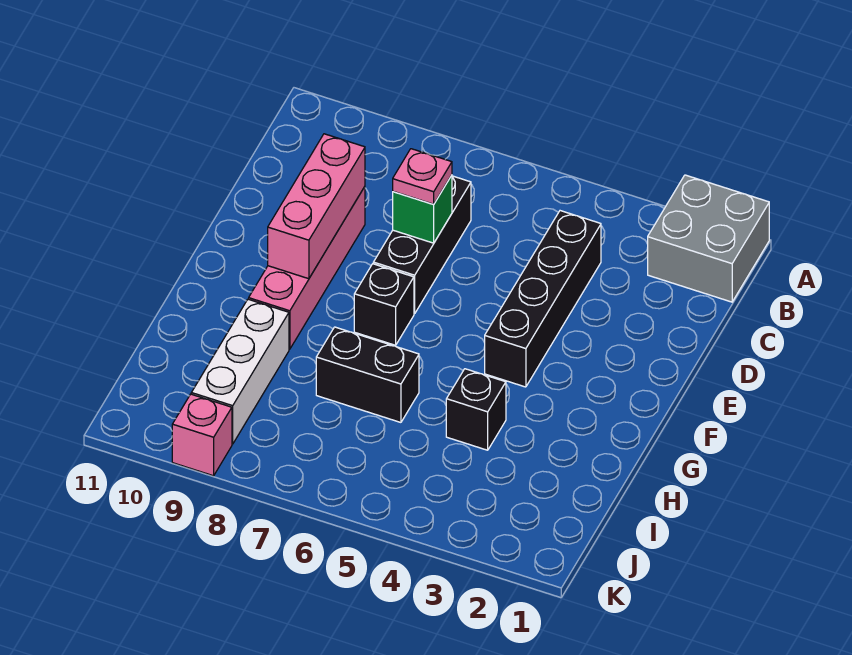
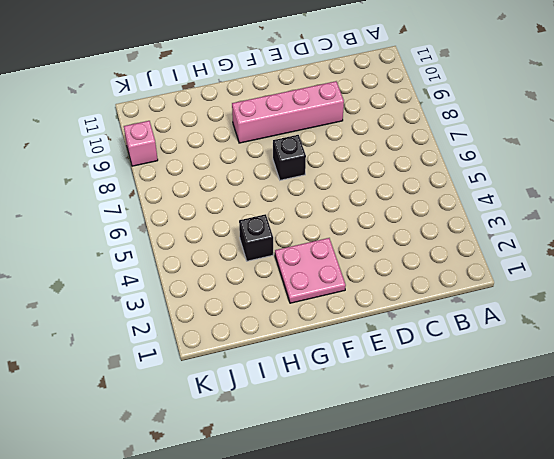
pink 2x2 plate [275,238,346,303] -> none
none -> grey 2x2 brick [648,175,769,302]
none -> black 1x4 brick [485,211,601,387]
none -> black 1x3 brick [373,176,471,314]

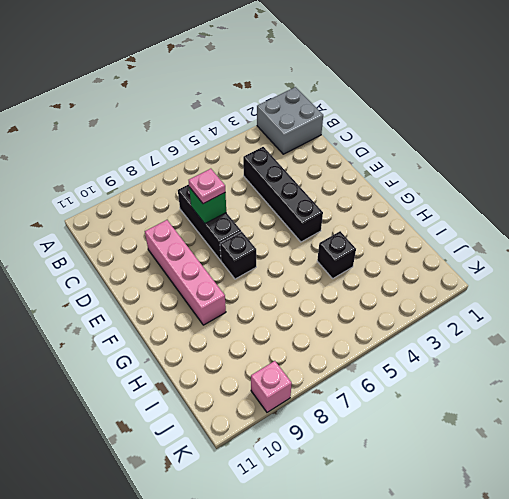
none -> black 1x2 brick [316,327,419,422]
none -> white 1x3 brick [191,299,289,444]
none -> pink 1x3 brick [268,134,365,279]

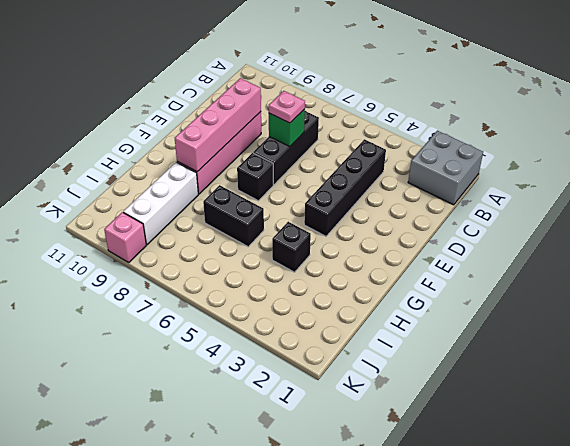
pink 1x4 brick [175,78,261,172] -> pink 1x3 brick [268,134,365,279]

